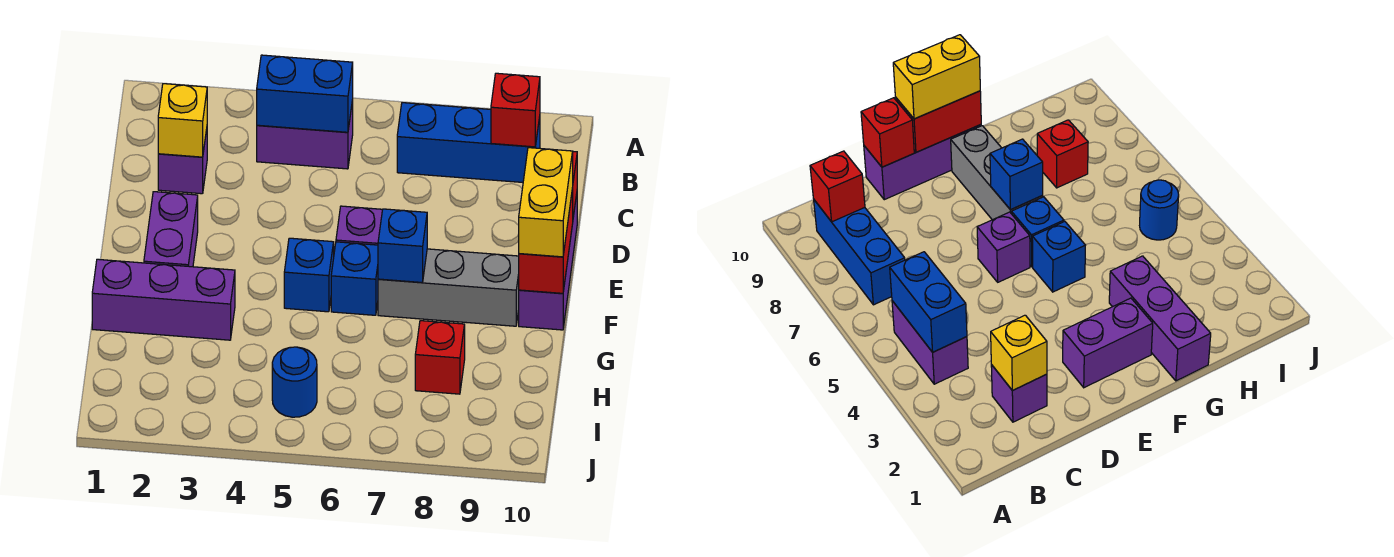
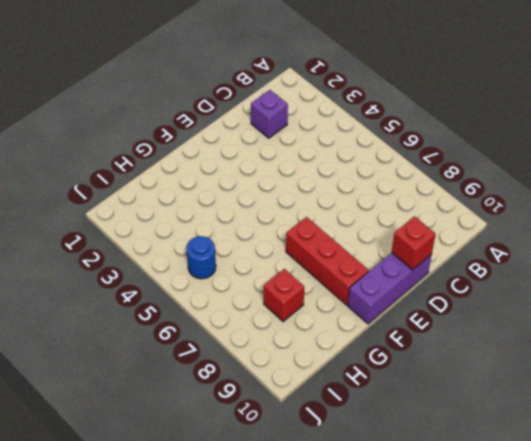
red 1x3 brick [286,217,369,305] -> grey 1x3 brick [378,249,519,326]
none -> purple 1x2 brick [257,100,353,169]
none -> blue 1x3 brick [397,103,540,182]
none -> purple 1x2 brick [144,192,198,267]

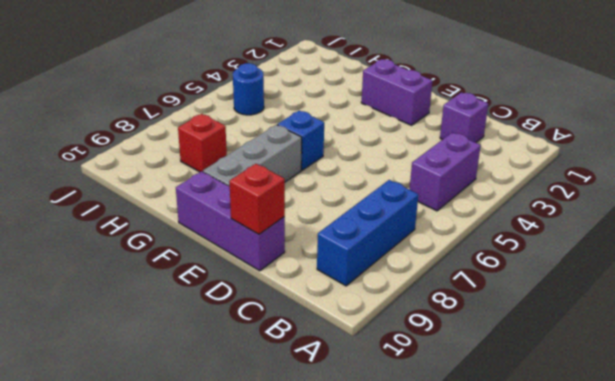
none -> purple 1x1 brick [336,206,383,245]
none -> blue 1x1 brick [284,238,334,312]
none -> purple 1x3 brick [92,259,235,340]

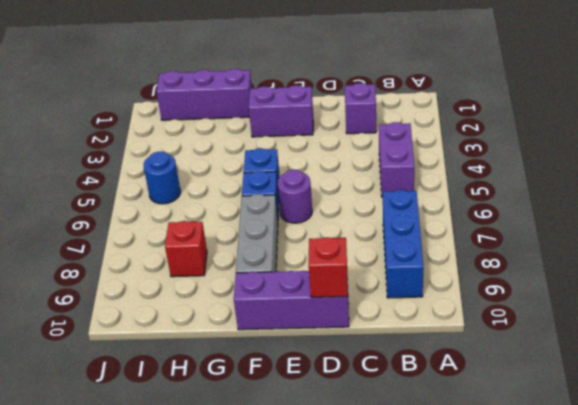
purple 1x1 round brick [277,170,312,223] -> purple 1x1 brick [336,206,383,245]
purple 1x3 brick [156,69,252,120] -> purple 1x3 brick turned to [92,259,235,340]
none -> blue 1x2 brick [257,55,353,132]
none -> red 1x1 brick [491,73,540,147]
none -> yellow 1x1 brick [158,84,207,157]

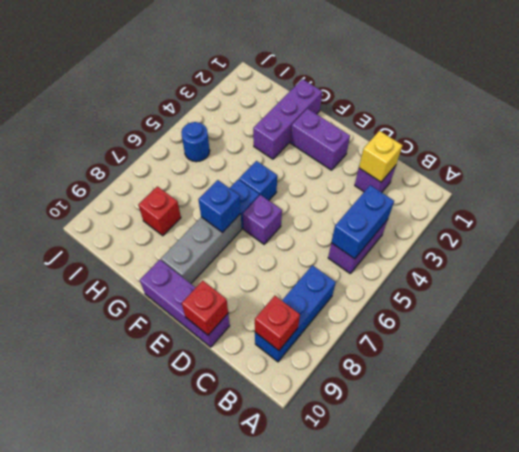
none -> red 1x2 brick [519,188,573,293]
none -> yellow 1x2 brick [519,148,573,257]

